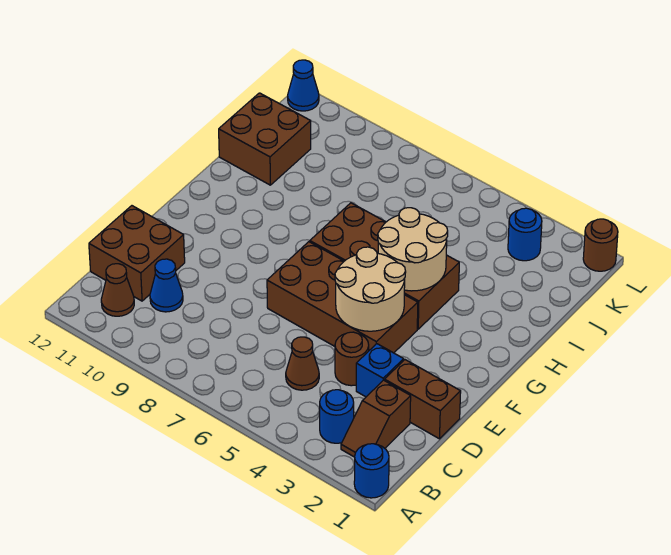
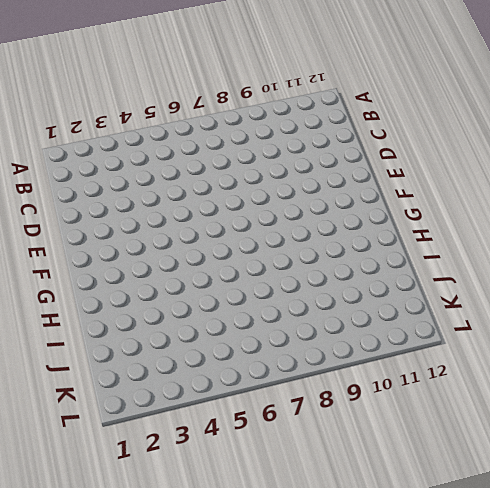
none -> blue 1x1 round brick [354,444,389,498]
none -> brown 1x2 slope [341,380,411,457]
none -> blue 1x1 round brick [320,390,354,443]

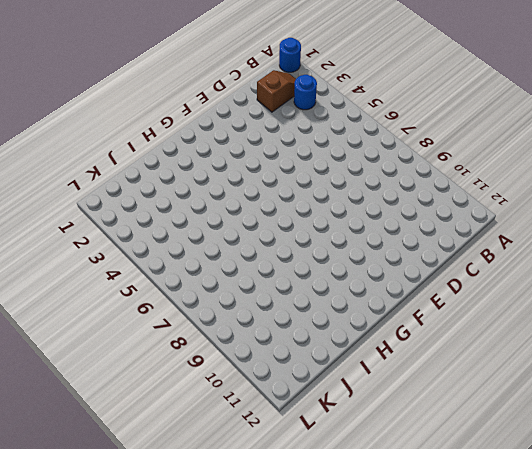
none -> brown 1x1 cone [101,264,134,316]
none -> brown 1x1 cone [286,337,319,390]
none -> blue 1x1 cone [150,259,183,312]

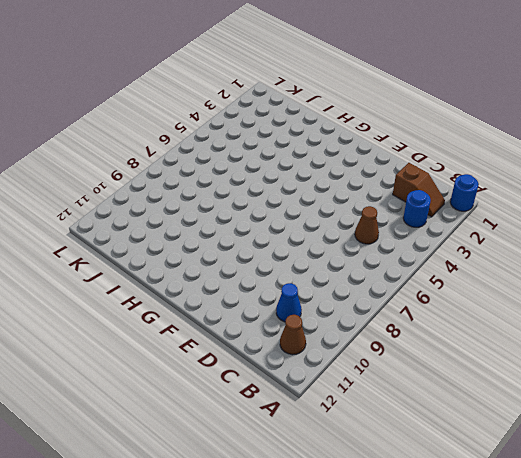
none -> brown 2x2 brick [89,206,185,301]
none -> brown 1x2 brick [385,360,461,439]
none -> blue 1x1 brick [356,344,404,397]

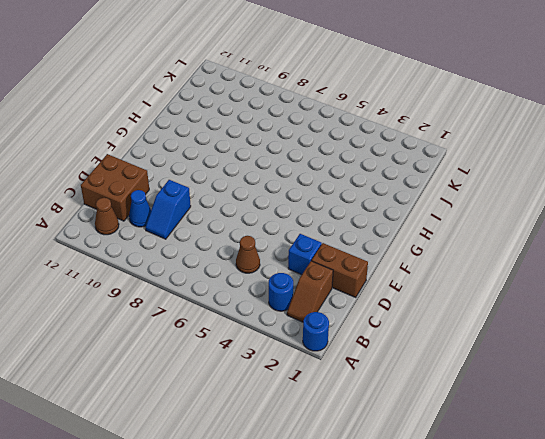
blue 1x2 slope [145,180,191,239] -> none
none -> brown 1x1 round brick [335,332,369,386]
none -> brown 2x4 brick [267,242,418,353]
none -> brown 2x4 brick [310,203,459,329]

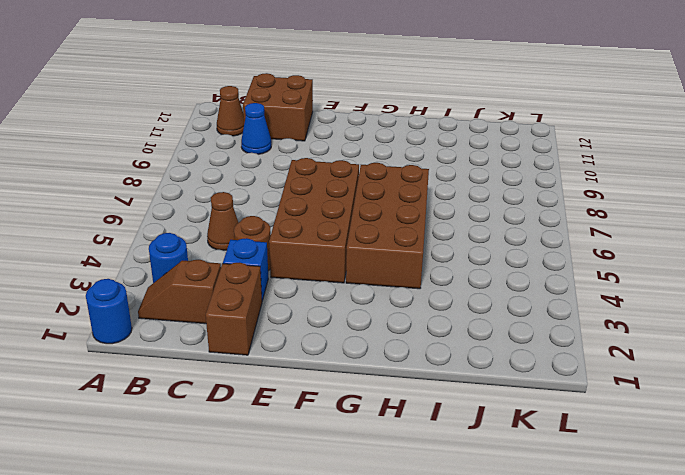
none -> brown 2x2 brick [219,93,311,185]
none -> blue 1x1 round brick [508,208,542,261]
none -> brown 1x1 round brick [583,219,618,271]

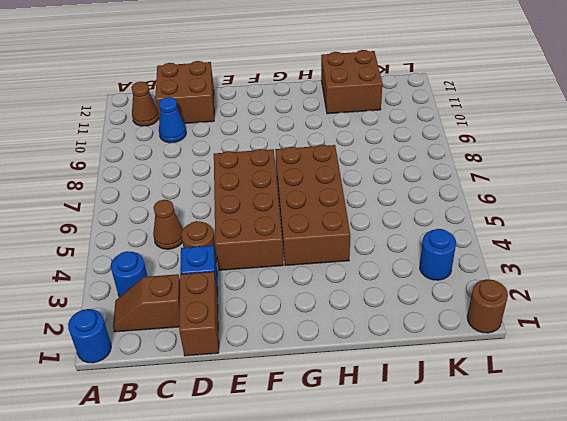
none -> blue 1x1 cone [288,60,319,111]
none -> tan 2x2 round brick [335,247,406,331]
none -> tan 2x2 round brick [378,208,448,291]

